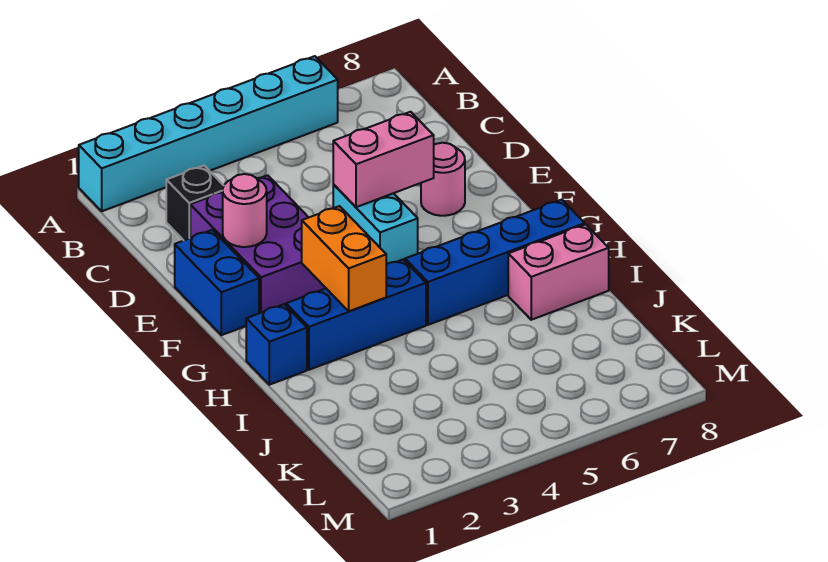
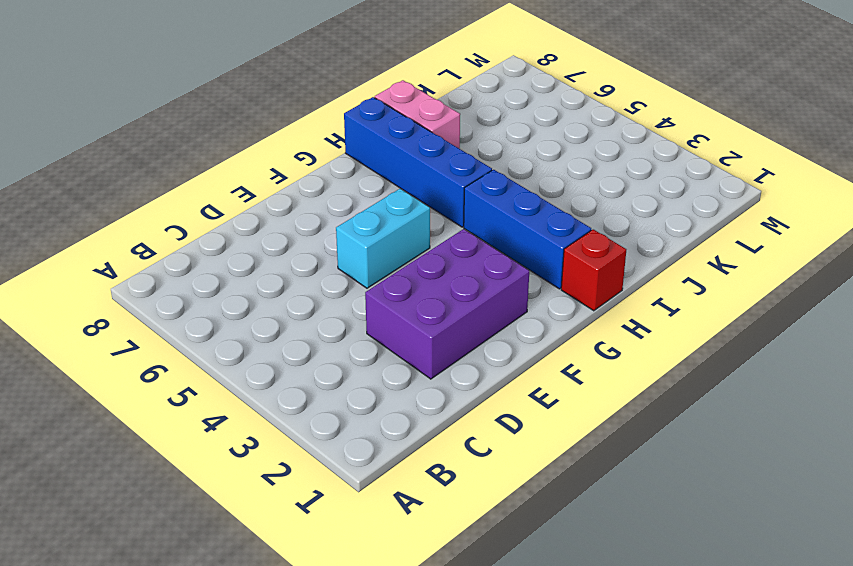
red 1x1 brick [561,229,626,311] -> blue 1x1 brick [246,304,307,385]
none -> cyan 1x6 brick [79,56,338,211]
none -> black 1x1 brick [166,166,224,240]
none -> blue 1x2 brick [175,230,259,335]

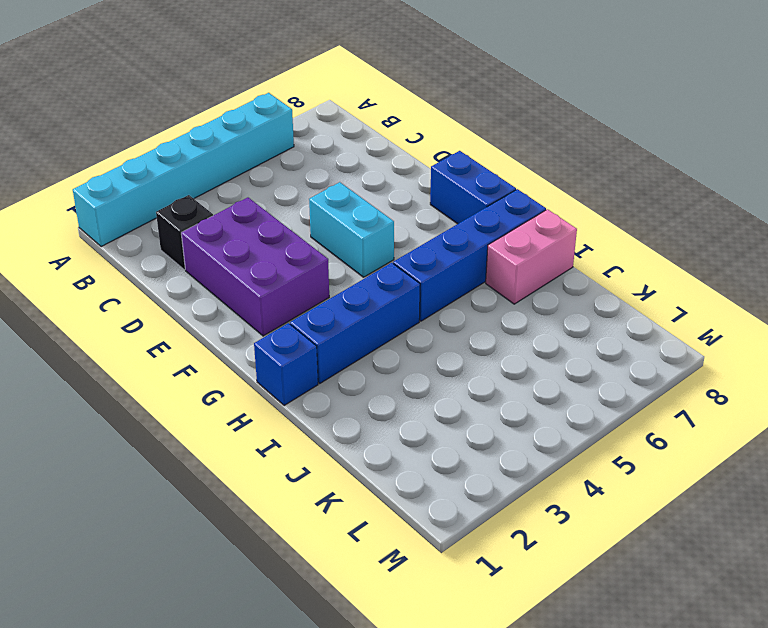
blue 1x2 brick [430,151,516,224] -> blue 1x2 brick moved to [175,230,259,335]
none -> pink 1x1 round brick [421,143,465,216]
none -> pink 1x1 round brick [223,174,267,247]
none -> pink 1x2 brick [333,112,434,207]

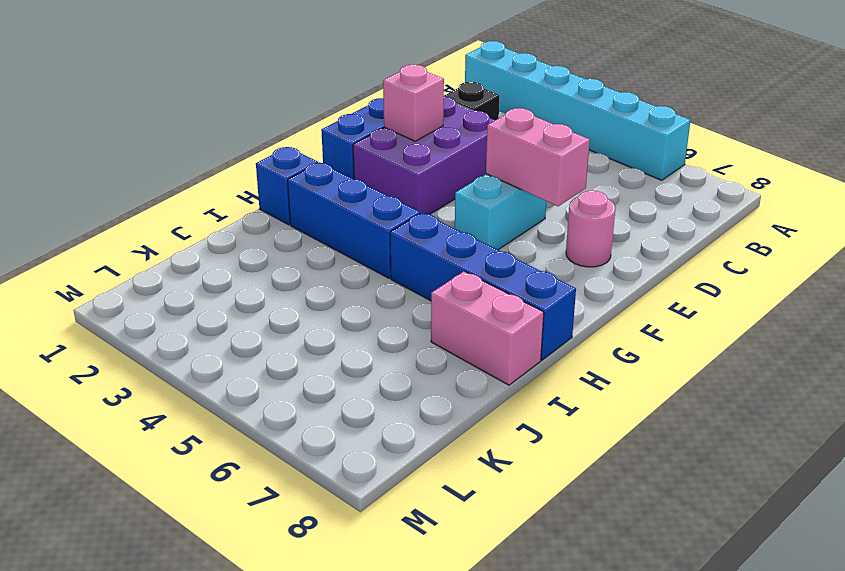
pink 1x1 brick [383,65,444,141] -> pink 1x1 round brick [223,174,267,247]
none -> orange 1x2 brick [302,206,386,311]

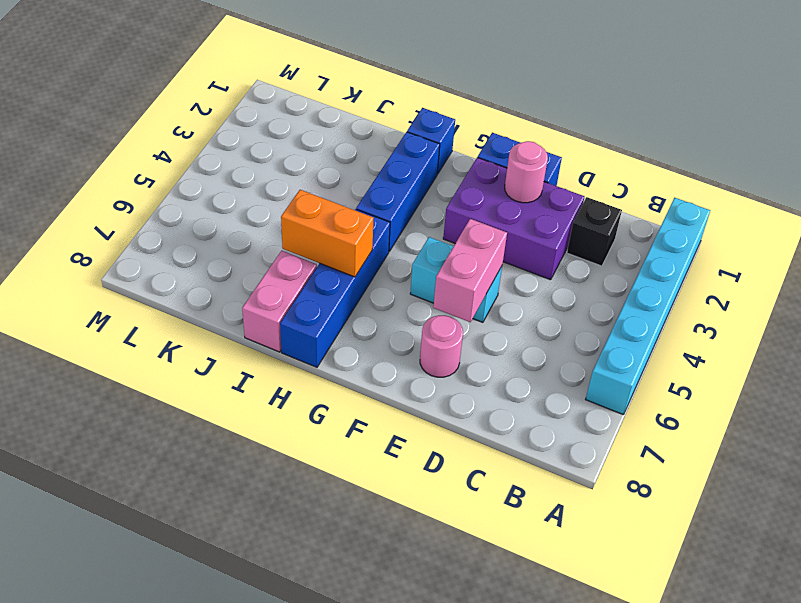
orange 1x2 brick [281,190,373,277] -> orange 1x2 brick moved to [302,206,386,311]

